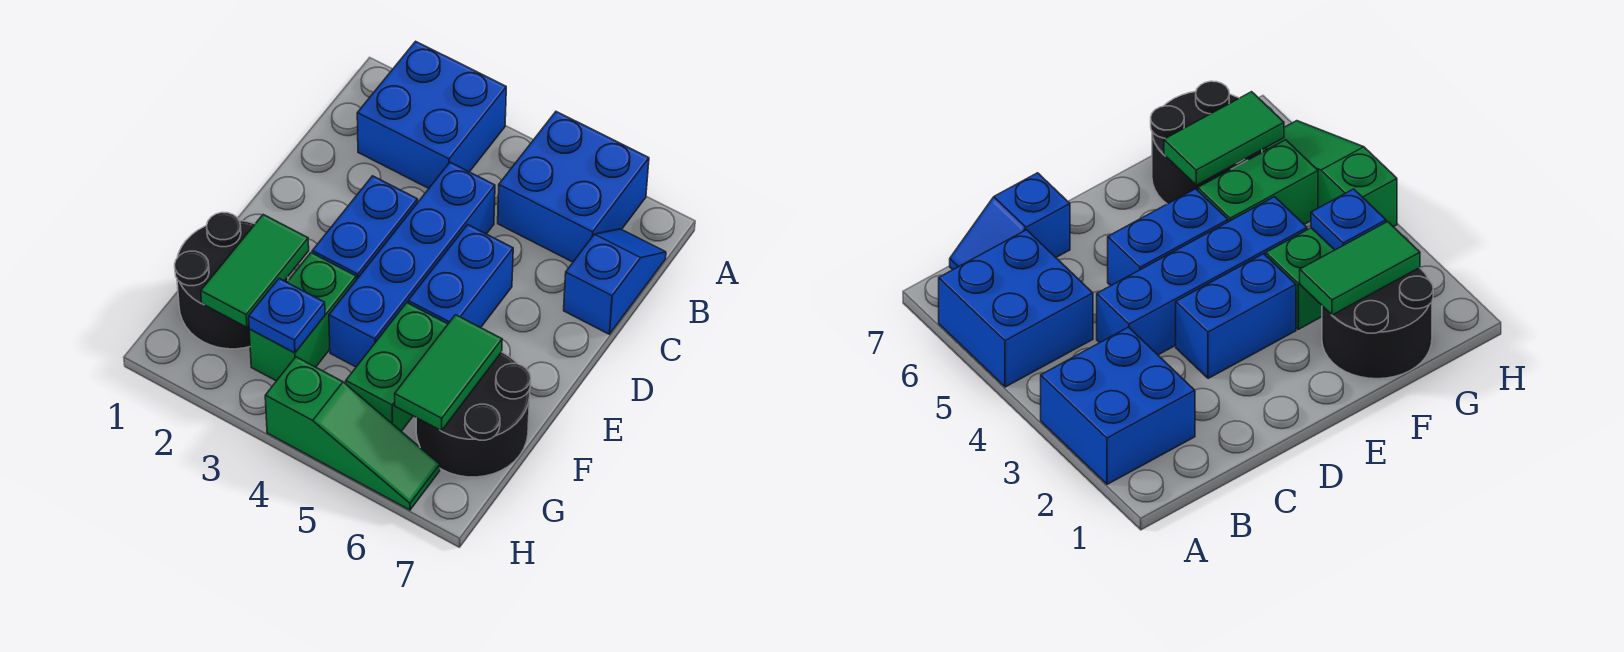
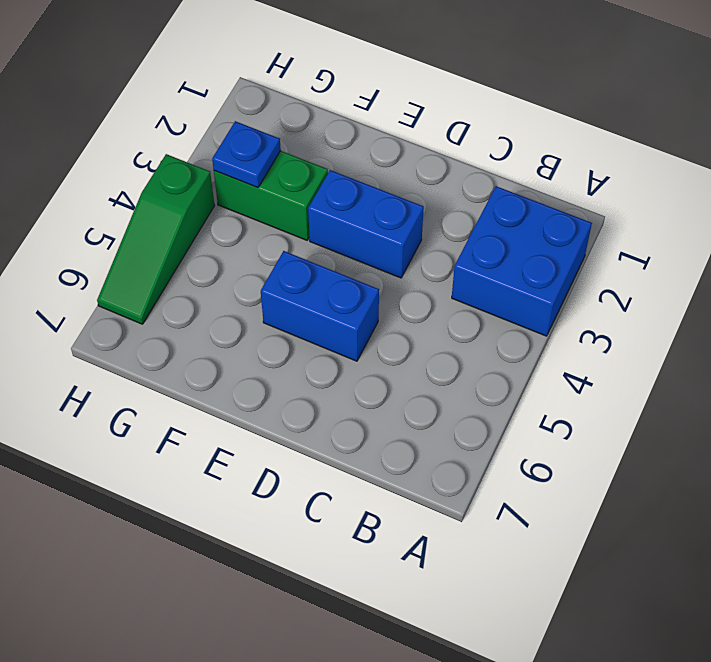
none -> blue 2x2 brick [498,112,649,262]
none -> blue 1x2 slope [564,229,666,334]
none -> blue 1x4 brick [329,162,495,367]

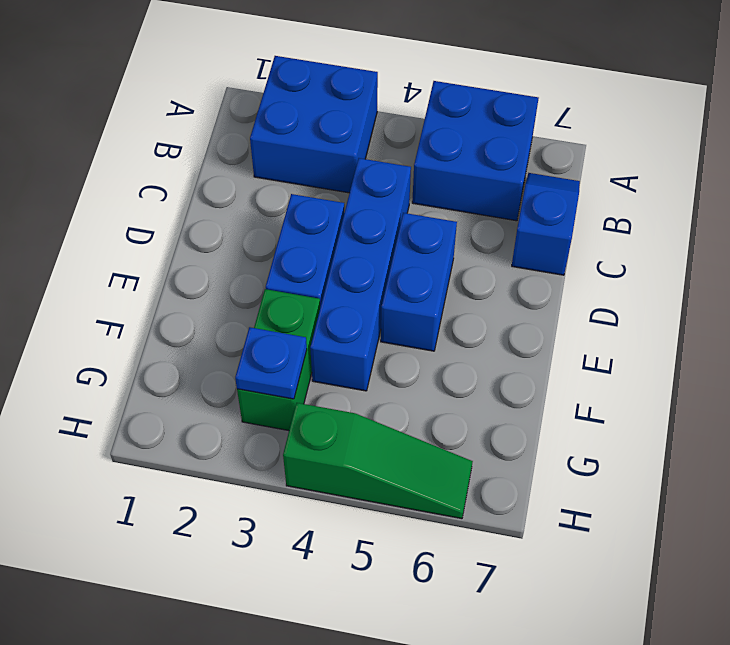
none -> black 2x2 round brick [175,212,288,349]
none -> green 1x2 brick [346,303,448,431]
none -> black 2x2 round brick [416,352,531,477]

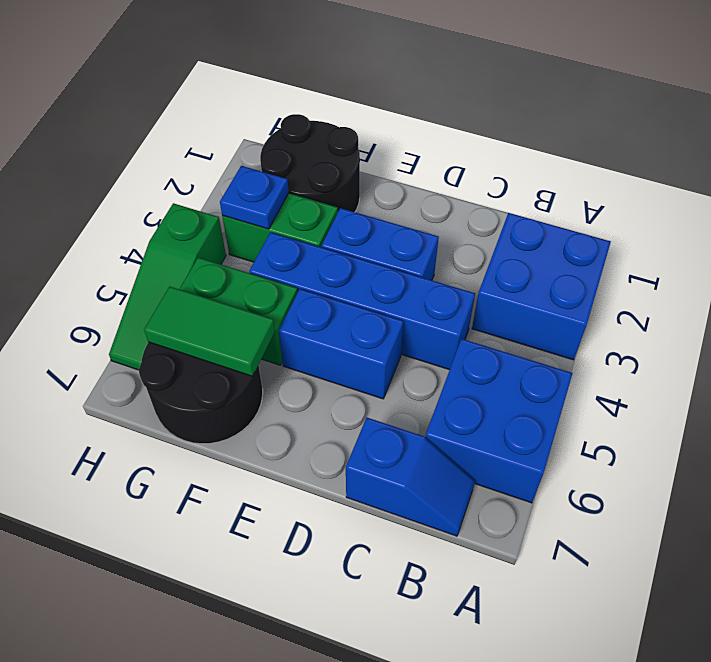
none -> green 1x2 tile [201,215,309,327]

